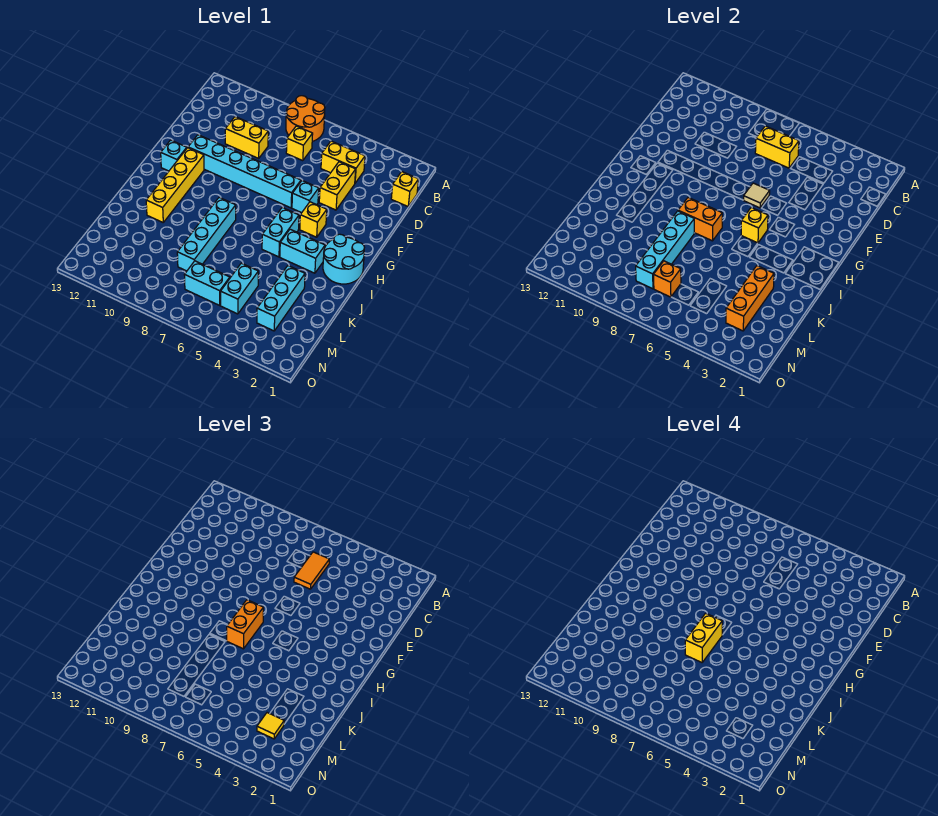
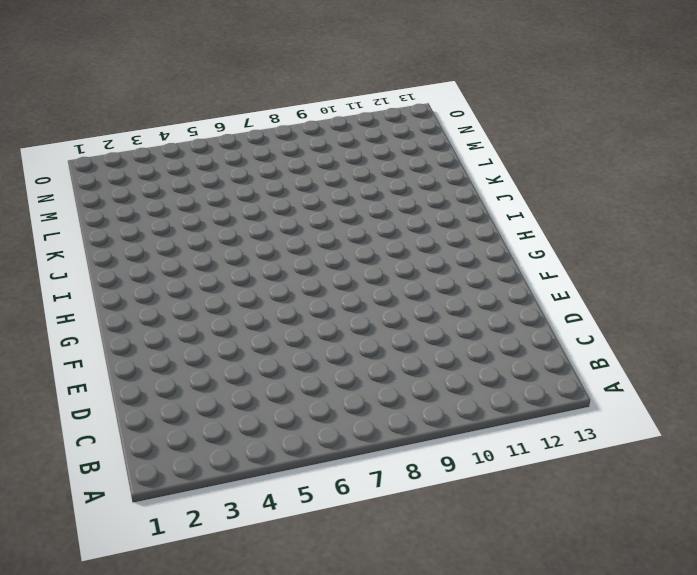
none -> orange 2x2 round brick [286,96,325,141]
none -> yellow 1x1 brick [391,172,419,206]
none -> yellow 1x2 brick [321,141,365,183]

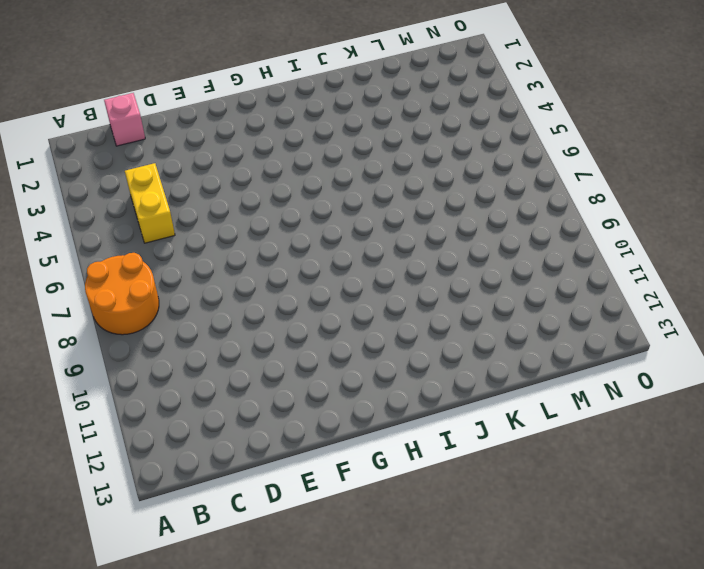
pink 1x1 brick [104,93,145,146] -> yellow 1x1 brick [391,172,419,206]
none -> yellow 1x1 brick [286,126,313,161]
none -> yellow 1x2 brick [319,162,356,210]
none -> yellow 1x2 brick [225,117,268,158]

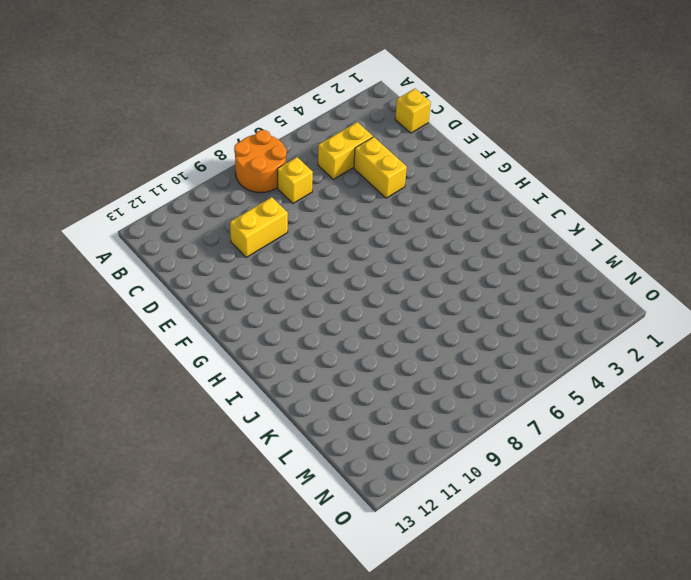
none -> cyan 1x1 brick [292,181,319,213]
none -> cyan 1x6 brick [188,135,301,208]
none -> yellow 1x1 brick [300,202,327,237]

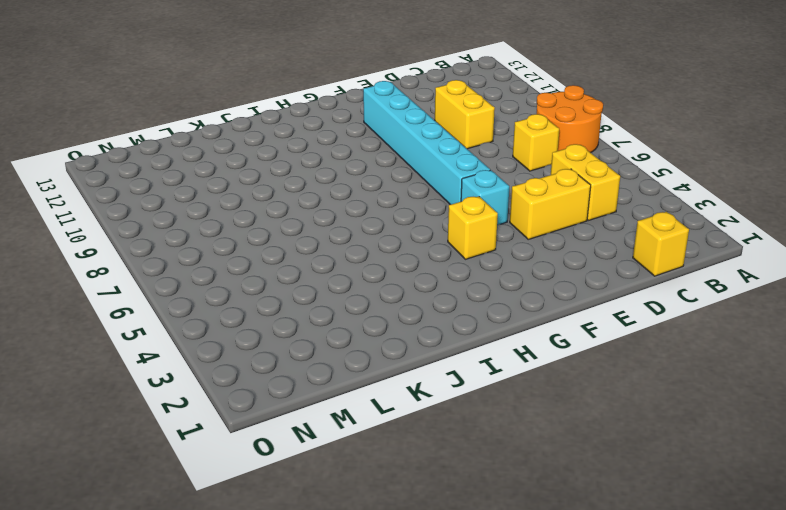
none -> yellow 1x4 brick [146,148,204,222]
none -> cyan 1x1 brick [161,140,187,171]
none -> cyan 2x2 round brick [323,234,364,284]

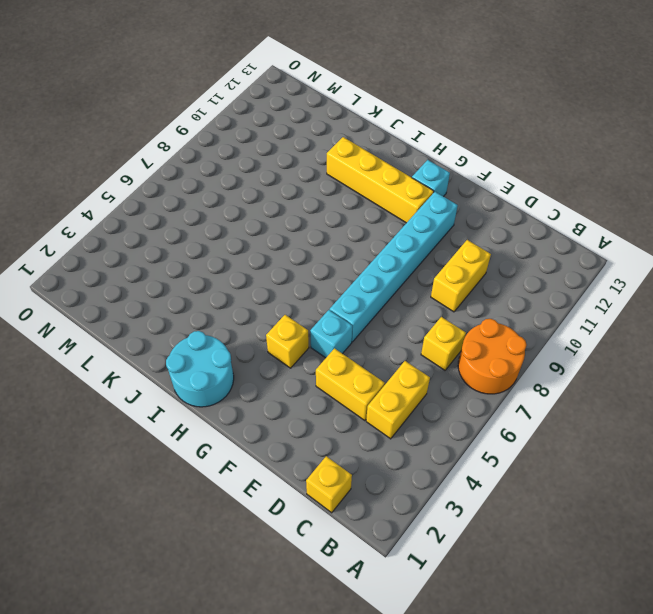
none -> cyan 1x2 brick [262,208,299,257]
none -> cyan 1x2 brick [280,229,325,273]
none -> cyan 1x4 brick [177,197,236,271]

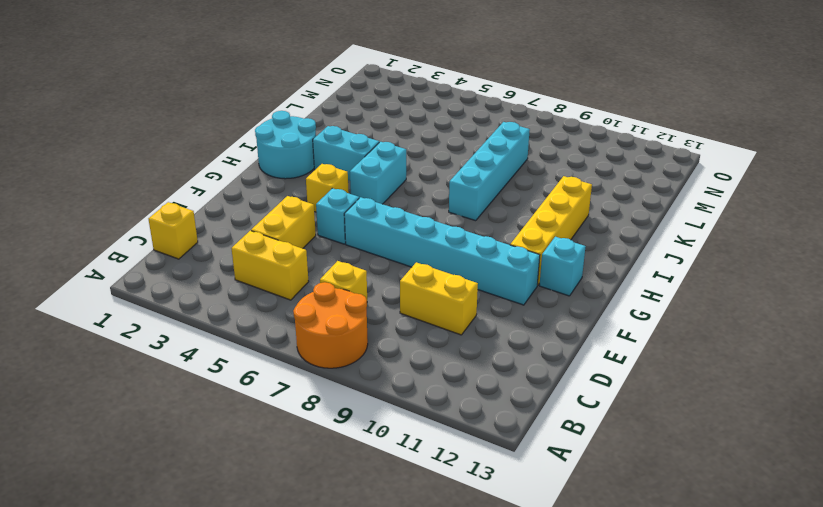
none -> cyan 1x3 brick [257,266,305,331]
none -> cyan 1x2 brick [221,263,258,314]
none -> cyan 1x2 brick [185,261,230,305]

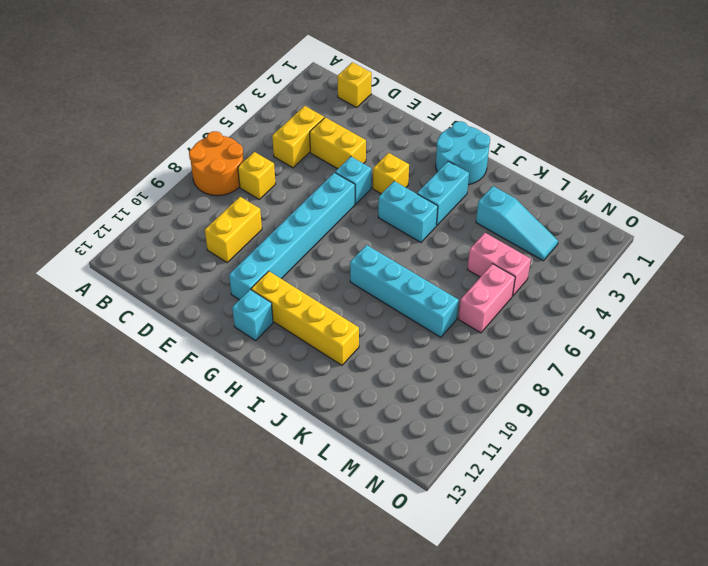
cyan 1x3 slope [476,186,558,261] -> cyan 1x3 brick [257,266,305,331]
pink 1x2 brick [467,233,531,296] -> cyan 1x2 brick [221,263,258,314]
pink 1x2 brick [459,264,515,333] -> cyan 1x2 brick [185,261,230,305]
none -> yellow 1x2 brick [755,126,799,168]
none -> tan 1x1 tile [743,183,770,208]
none -> yellow 1x1 brick [741,208,768,243]

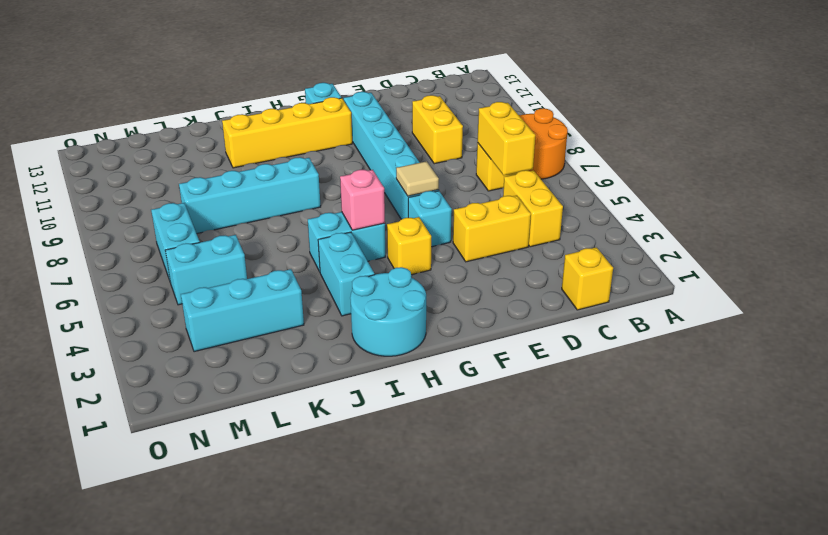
pink 1x1 brick [340,170,385,230] -> yellow 1x1 brick [741,208,768,243]
none -> orange 1x2 brick [678,197,722,241]
none -> cyan 1x4 brick [636,211,694,289]
none -> orange 1x3 brick [726,266,774,331]

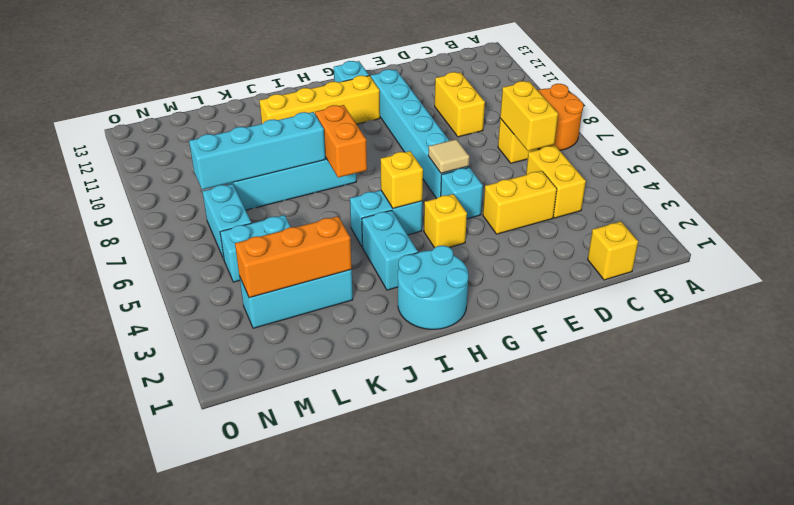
none -> orange 1x1 brick [654,261,681,297]
none -> orange 1x2 tile [294,552,329,589]
none -> orange 1x2 brick [227,600,263,649]

